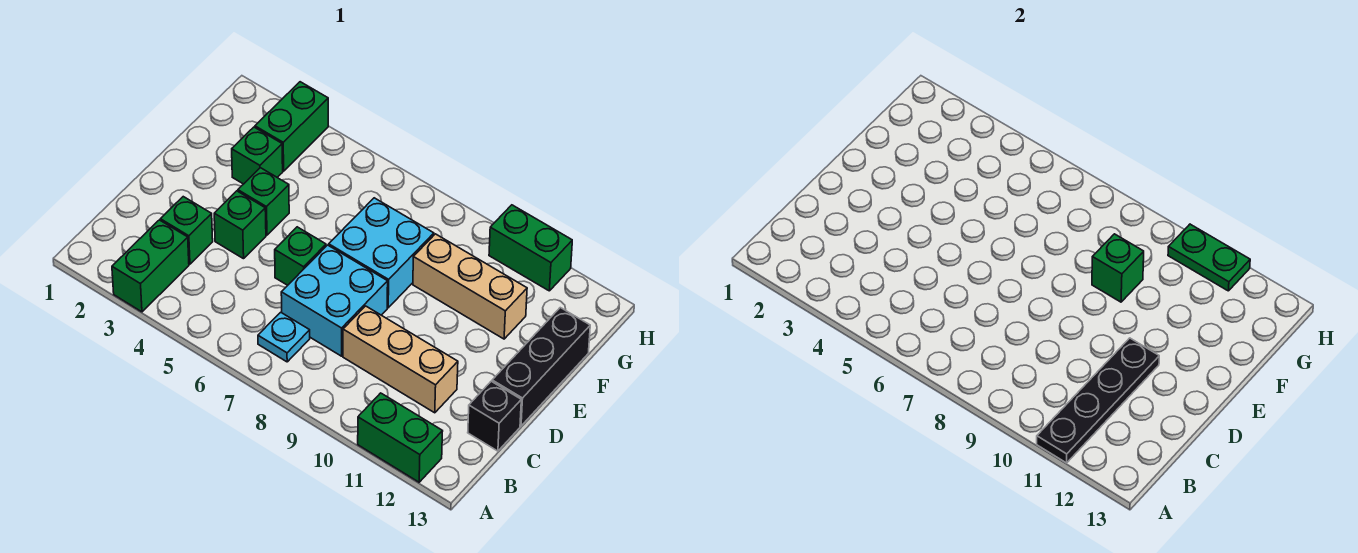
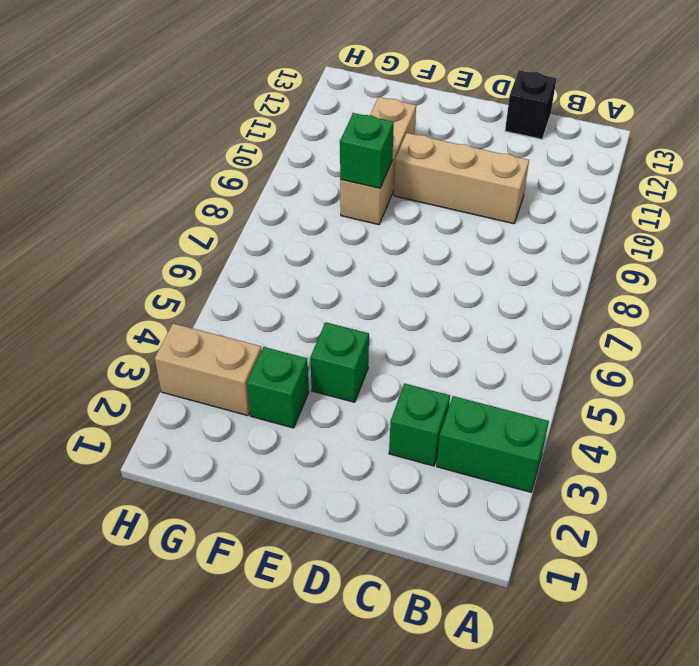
tan 1x3 brick [394,133,529,224] -> tan 1x3 brick turned to [343,306,458,413]
tan 1x2 brick [155,323,262,416] -> green 1x2 brick [255,82,328,171]
none -> green 1x2 brick [358,393,443,482]
none -> cyan 1x1 plate [258,312,310,362]
none -> cyan 2x2 brick [281,245,388,356]

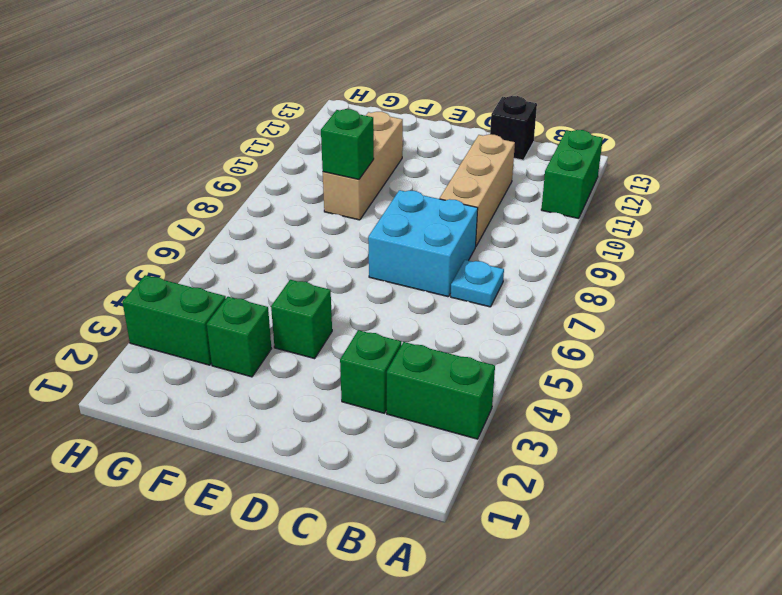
none -> green 1x1 brick [214,191,266,259]
none -> green 1x1 brick [275,227,326,285]
none -> black 1x3 brick [492,308,590,426]

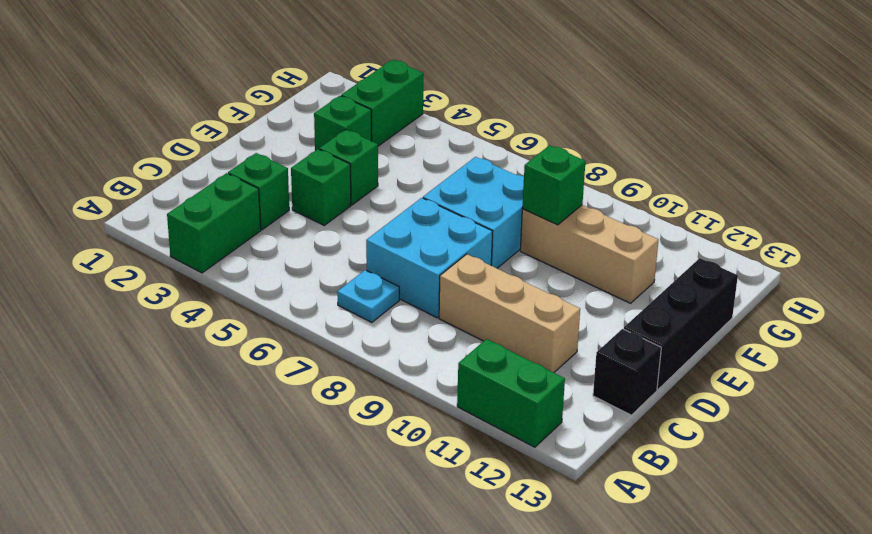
none -> green 1x1 brick [275,227,326,285]
none -> green 1x2 brick [489,205,572,291]
none -> black 1x4 plate [1037,338,1159,463]

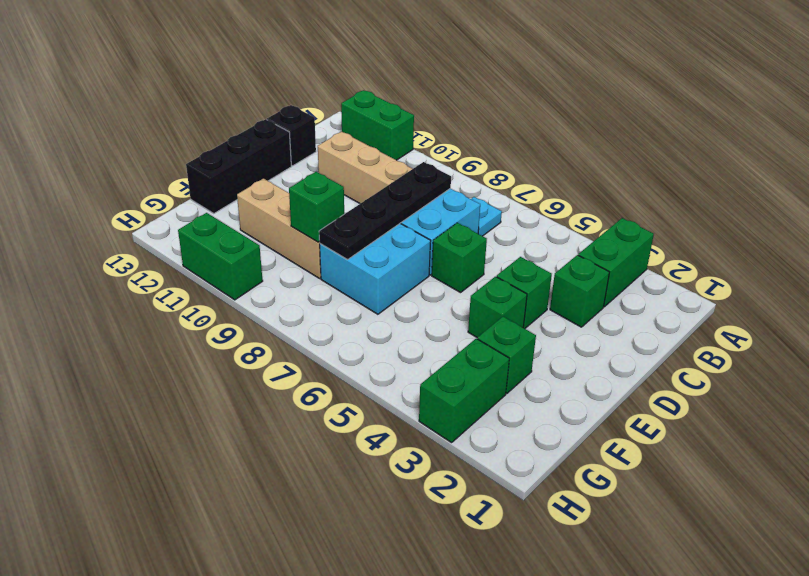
black 1x4 plate [319,162,451,260] -> black 1x4 plate moved to [1037,338,1159,463]
none -> green 1x2 plate [1168,224,1250,291]

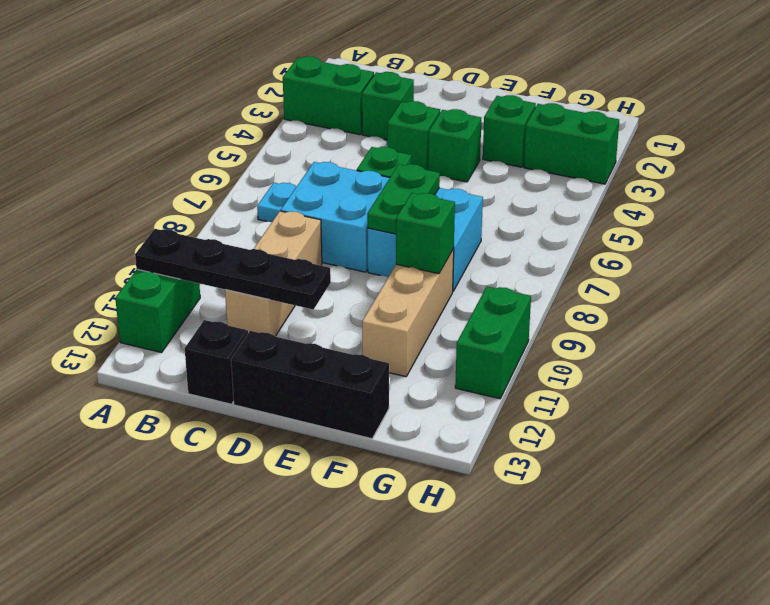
green 1x2 plate [367,164,440,234] -> green 1x2 plate moved to [1168,224,1250,291]

